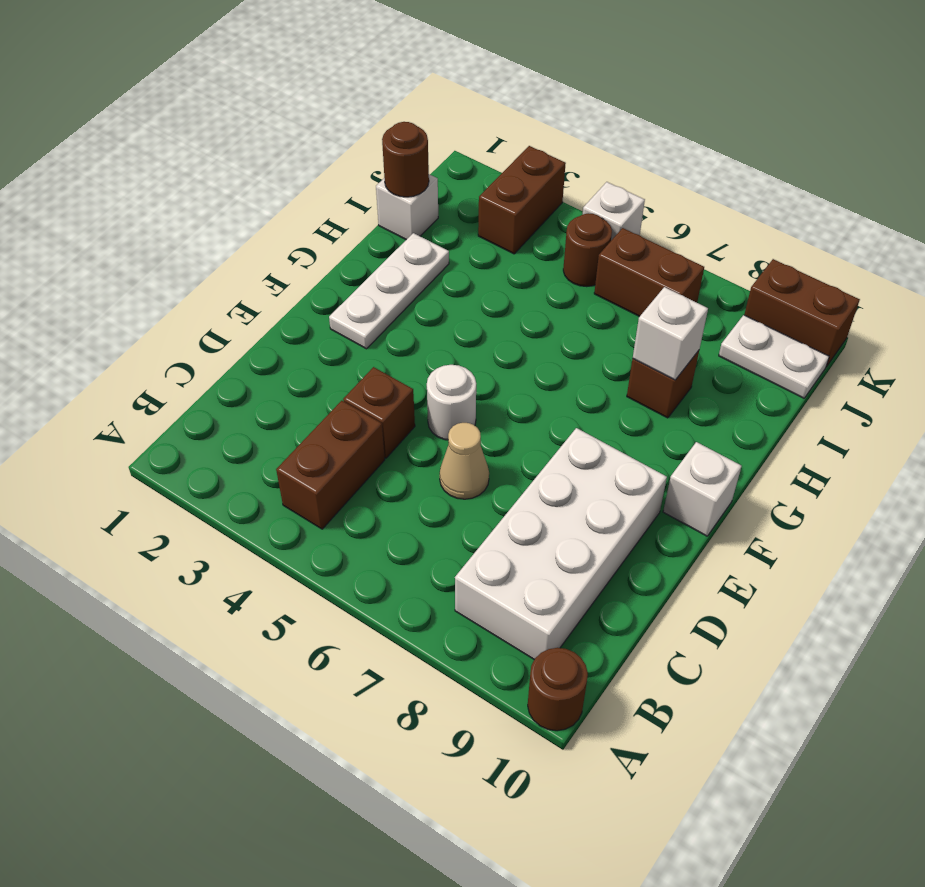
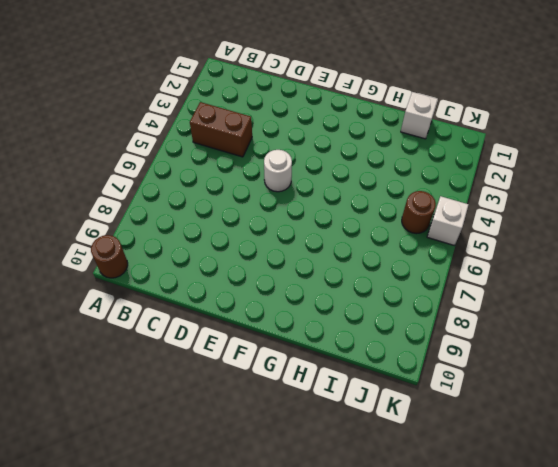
none -> white 2x4 brick [455,428,667,659]
none -> brown 1x1 brick [343,367,415,458]
none -> tan 1x1 cone [440,423,489,499]

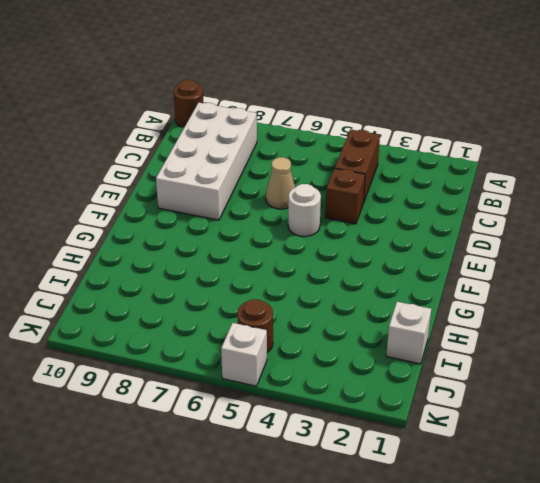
none -> white 1x3 plate [329,233,449,349]
none -> white 1x1 brick [663,442,741,536]
none -> brown 1x1 brick [627,351,699,418]

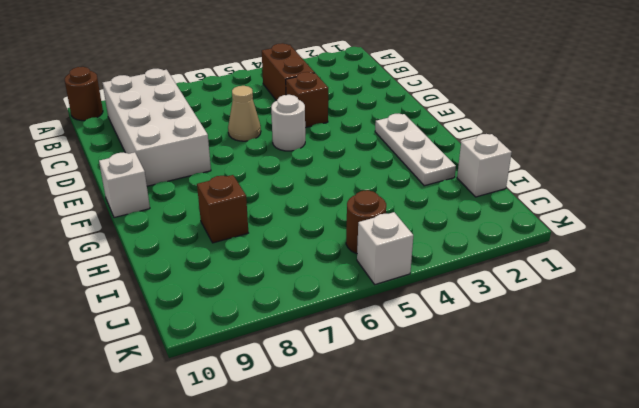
none -> brown 1x2 brick [478,146,566,254]
none -> brown 1x2 brick [594,228,704,317]
none -> white 1x2 plate [719,315,829,398]

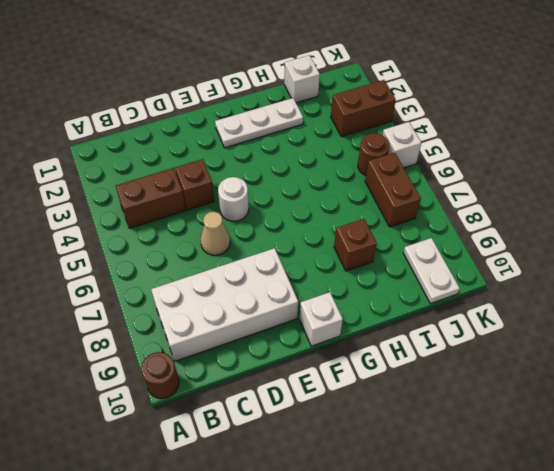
none -> brown 1x2 brick [744,259,860,367]
none -> white 1x1 brick [633,287,708,380]
none -> brown 1x1 round brick [382,122,429,197]

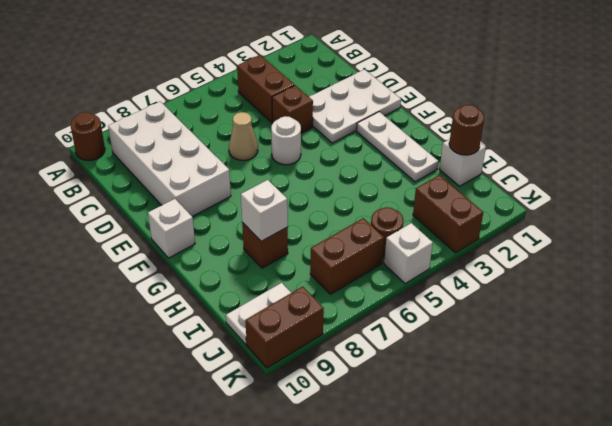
white 2x3 plate [309,69,401,143] -> none

